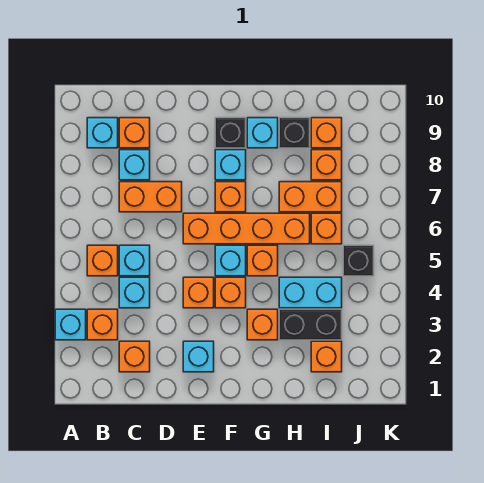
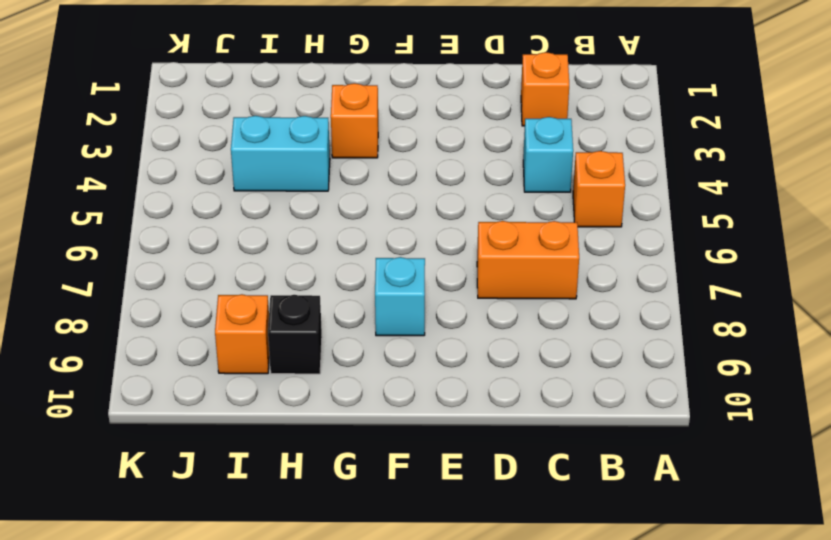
none -> cyan 1x1 brick [55,309,86,340]
none -> orange 1x1 brick [87,309,118,340]
none -> cyan 1x1 brick [87,118,118,148]
none -> cyan 1x1 brick [119,245,150,276]

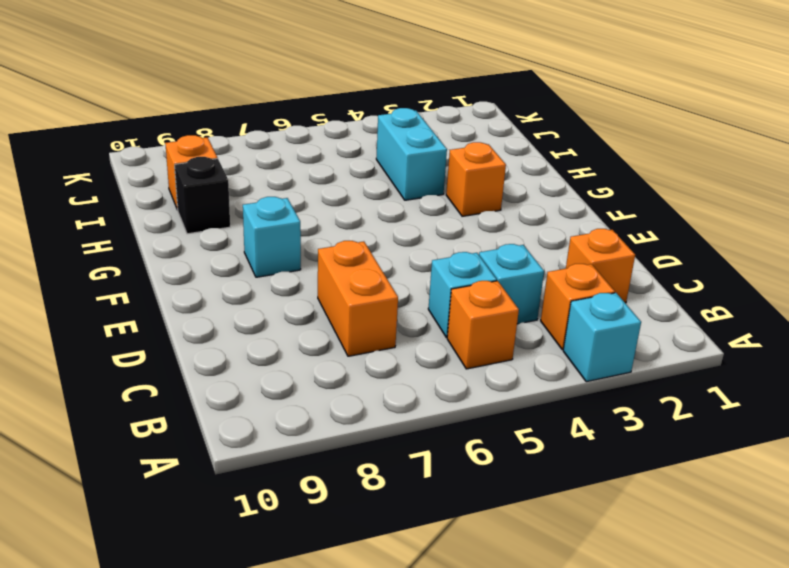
none -> cyan 1x1 brick [87,118,118,148]
none -> cyan 1x1 brick [119,150,150,180]
none -> orange 1x1 brick [119,118,150,148]
none -> cyan 1x1 brick [183,341,214,372]

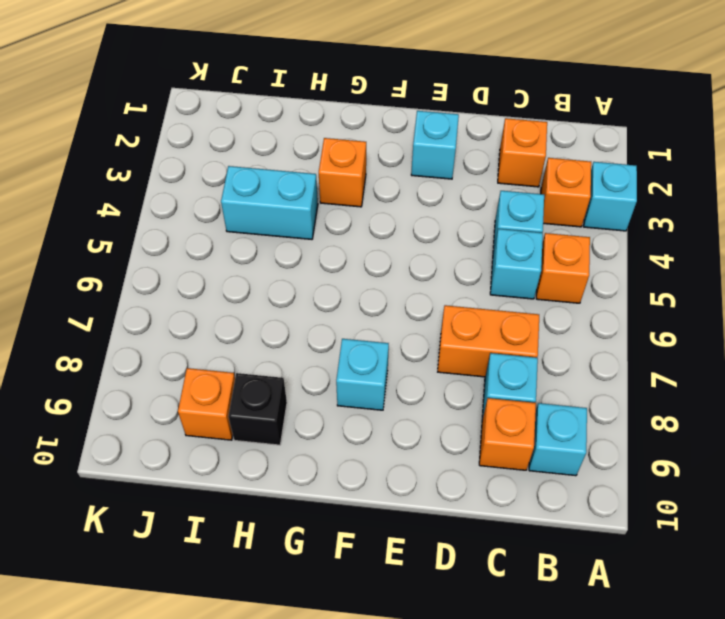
none -> orange 1x1 brick [183,277,214,308]
none -> orange 1x4 brick [183,213,310,244]
none -> orange 1x1 brick [215,277,246,308]
none -> cyan 1x1 brick [215,245,246,276]

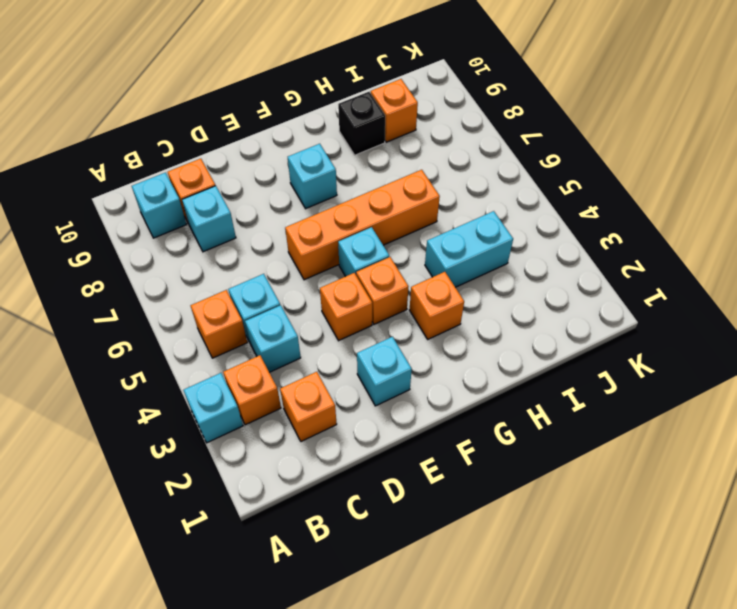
none -> orange 1x2 brick [119,182,182,212]
none -> orange 1x1 brick [215,182,246,212]
none -> black 1x1 brick [215,118,246,148]
none -> orange 1x1 brick [247,245,278,276]

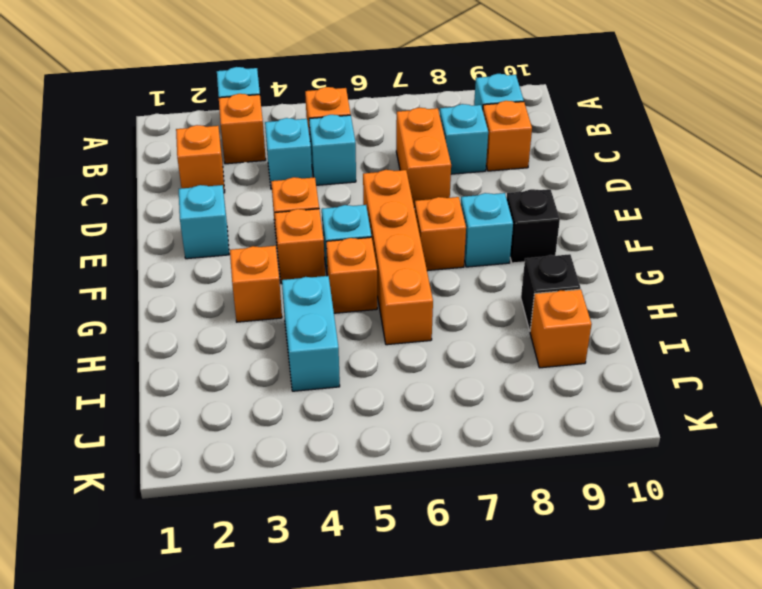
none -> cyan 1x1 brick [247,118,278,148]
none -> black 1x2 brick [279,309,342,340]
none -> orange 1x2 brick [279,182,342,212]
none -> orange 1x1 brick [311,341,342,372]

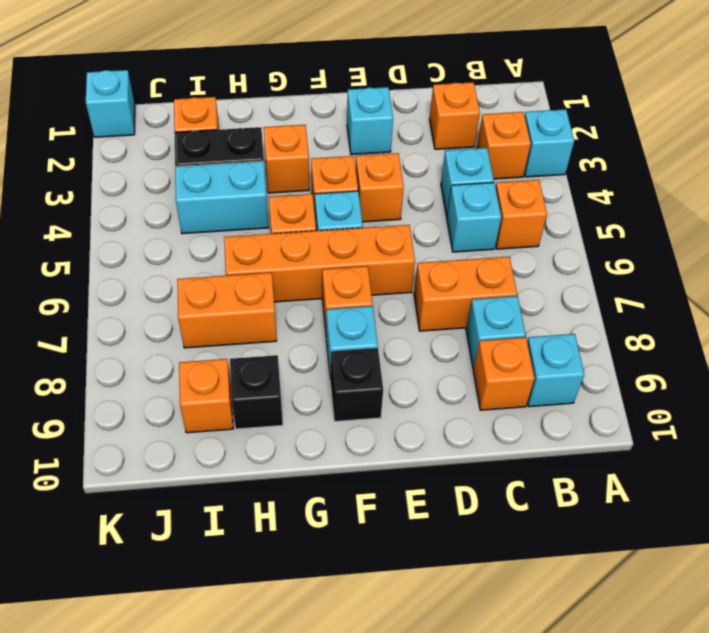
cyan 1x1 brick [86,70,135,137] -> cyan 1x1 brick moved to [247,118,278,148]
none -> orange 1x1 brick [311,213,342,244]
none -> orange 1x1 brick [311,150,342,180]
none -> black 1x1 brick [343,245,374,276]

